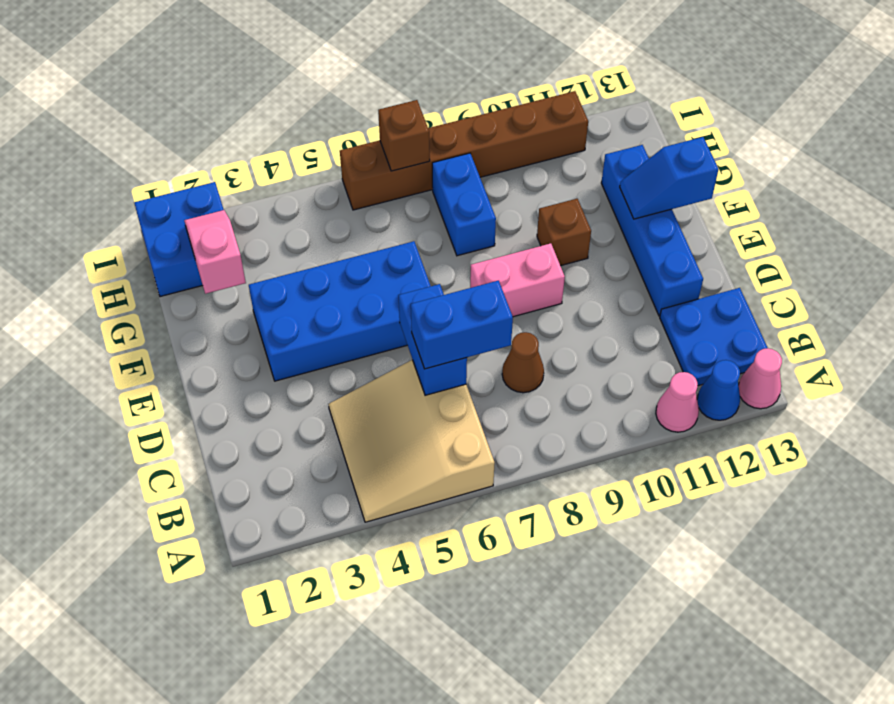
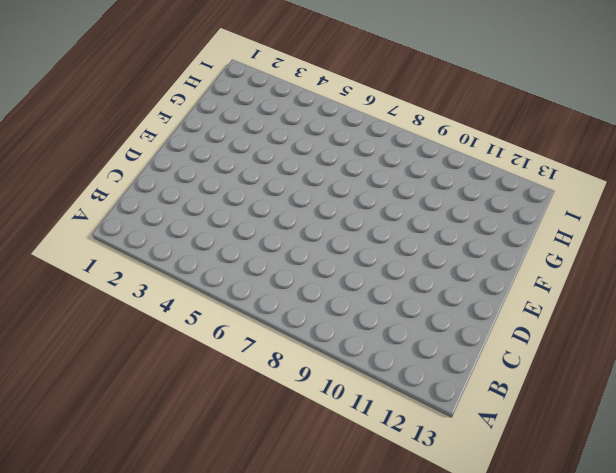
none -> tan 3x3 slope [329,360,495,522]
none -> pink 1x1 cone [656,372,699,432]
none -> blue 1x1 cone [697,360,740,420]

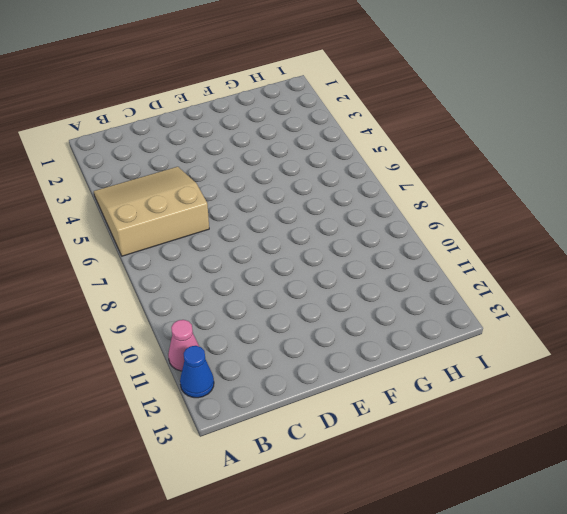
none -> pink 1x1 cone [739,348,782,409]
none -> blue 2x2 plate [660,288,768,386]
none -> brown 1x1 cone [502,332,544,393]

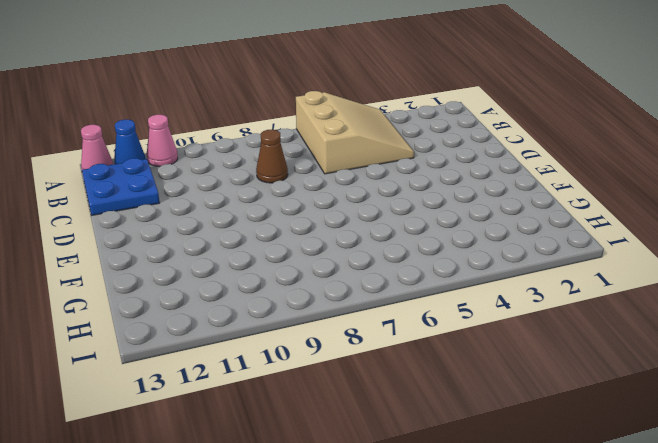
none -> blue 1x4 brick [601,145,703,316]
none -> blue 2x4 brick [249,241,430,381]
none -> pink 1x2 brick [470,243,565,317]

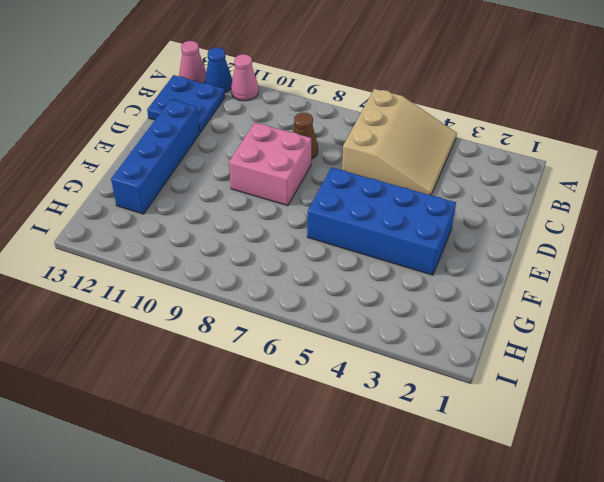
pink 2x2 brick [229,123,311,206] -> pink 1x2 brick [470,243,565,317]
none -> brown 1x1 brick [537,199,591,266]
none -> blue 1x2 brick [432,153,496,256]
none -> blue 2x2 brick [134,182,224,297]

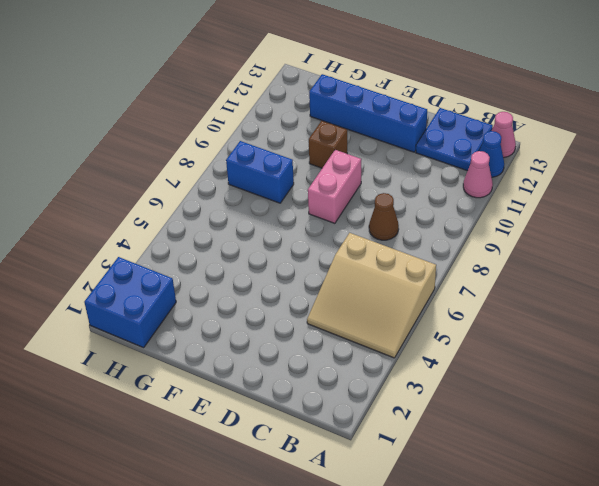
none -> blue 2x4 brick [249,241,430,381]
none -> brown 1x6 brick [340,91,588,210]
none -> blue 1x2 brick [398,284,467,395]

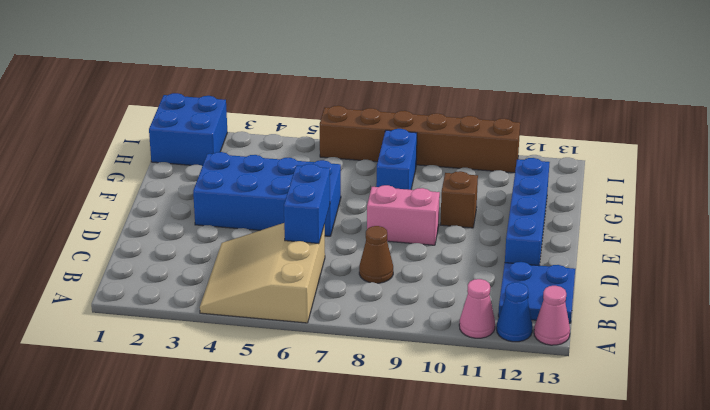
none -> blue 1x2 slope [620,137,718,219]
none -> pink 1x2 slope [184,210,246,294]
none -> brown 1x1 brick [378,100,430,171]

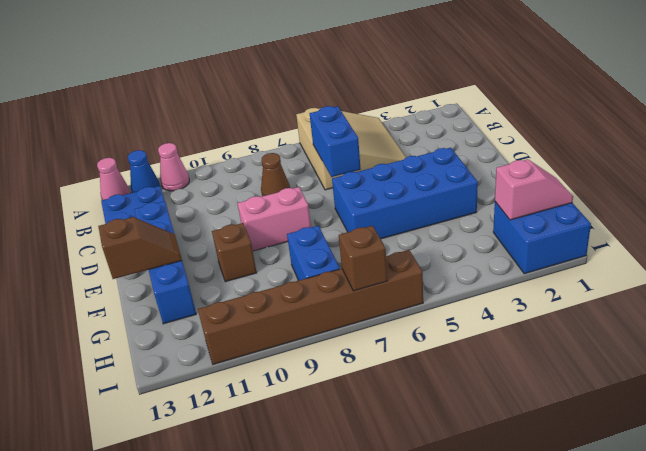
brown 1x2 slope [98,217,182,279] -> blue 1x2 slope [620,137,718,219]
pink 1x2 slope [495,159,573,220] -> pink 1x2 slope turned to [184,210,246,294]
none -> blue 1x2 brick [411,281,513,369]

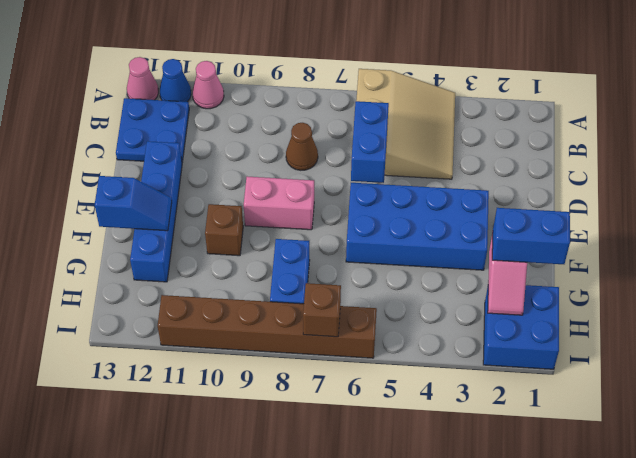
blue 1x2 brick [492,208,570,264] -> blue 1x2 brick moved to [411,281,513,369]

